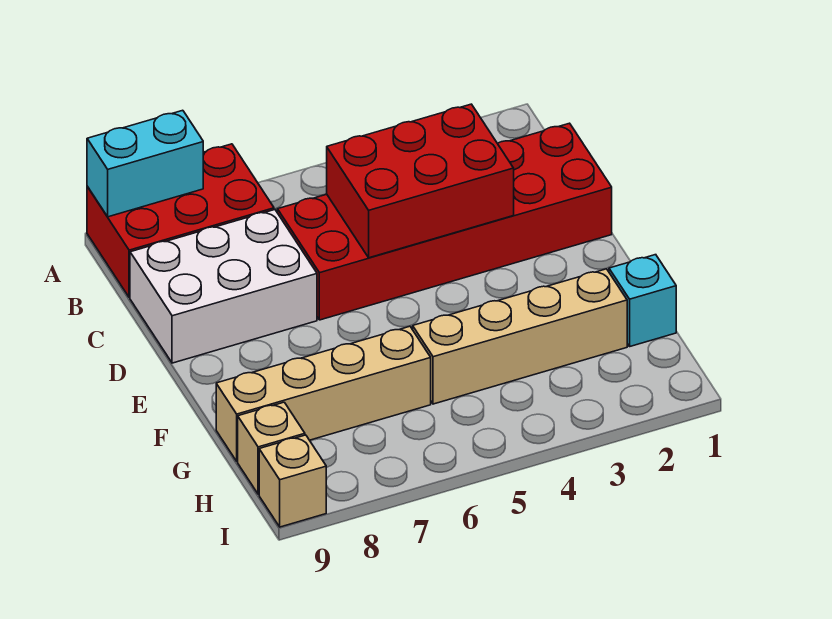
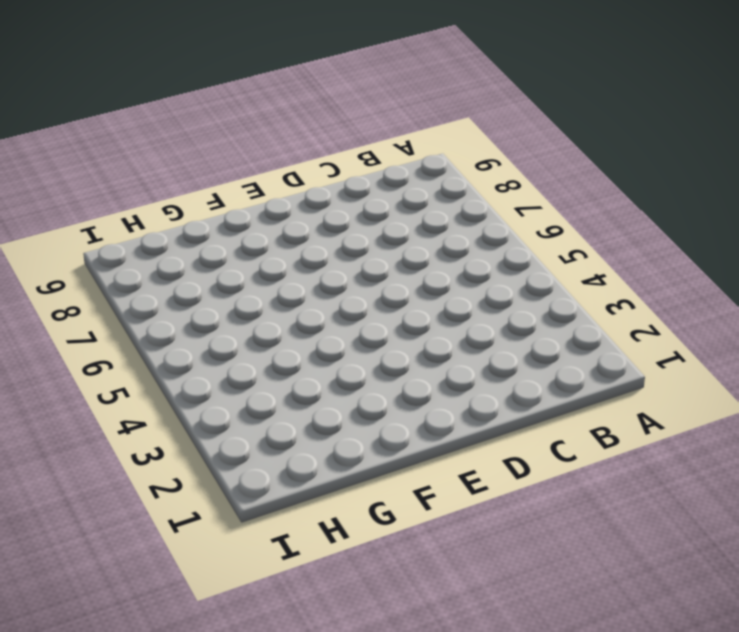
none -> red 2x3 brick [87,144,274,298]
none -> red 2x6 brick [277,123,612,320]

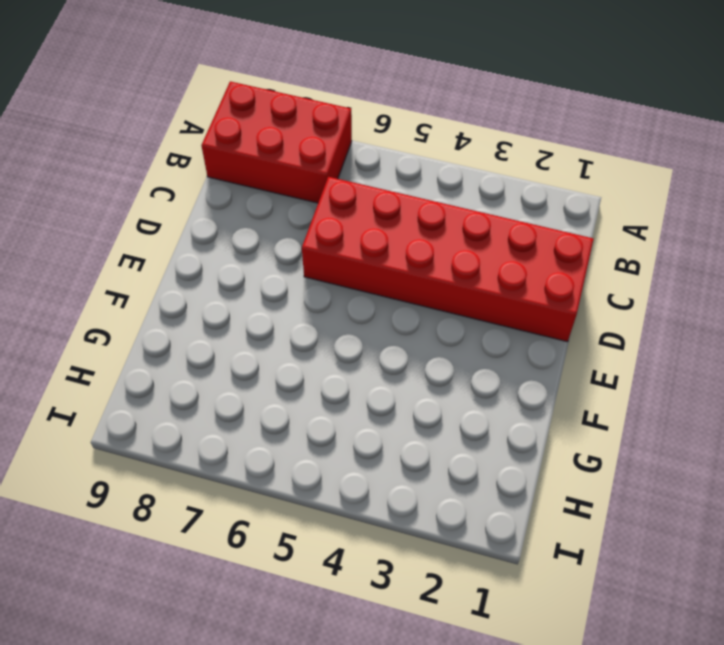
none -> white 2x3 brick [130,210,317,363]
none -> cyan 1x1 brick [609,255,676,346]

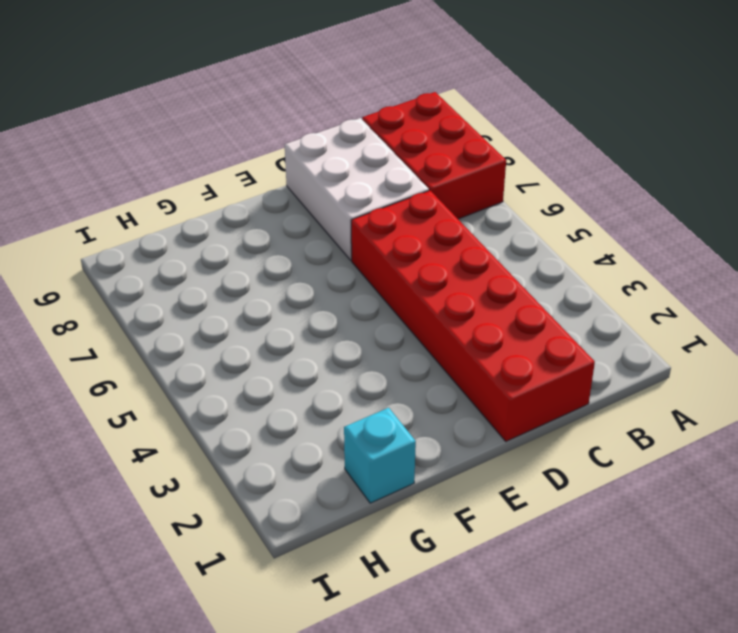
none -> tan 1x4 brick [413,269,627,404]
none -> tan 1x4 brick [216,326,431,461]

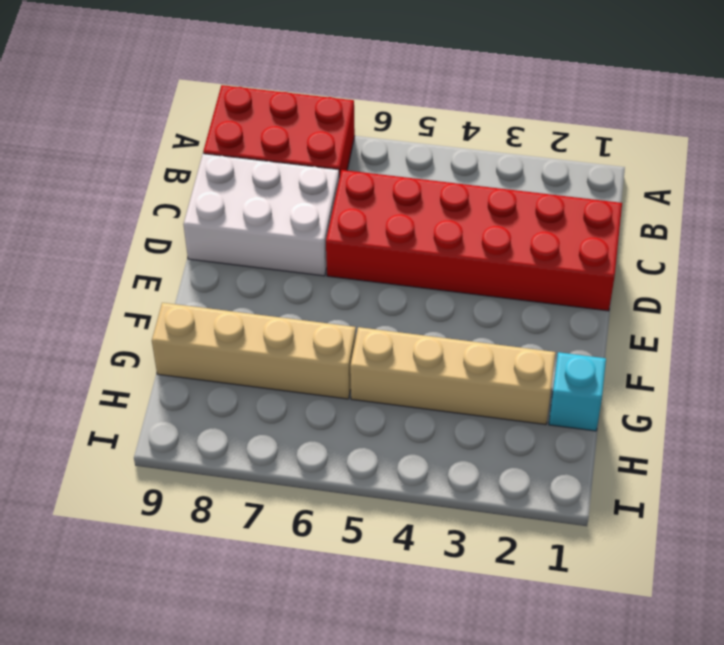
none -> tan 1x1 brick [238,402,305,494]
none -> tan 1x1 brick [259,435,326,527]

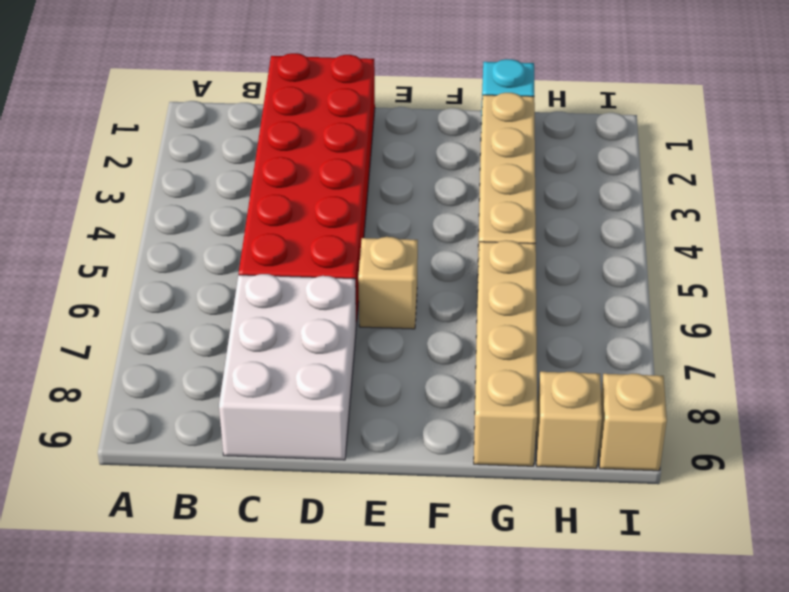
tan 1x1 brick [358,237,418,329] -> none
none -> red 2x3 brick [87,144,274,298]
none -> cyan 1x2 brick [87,110,203,217]

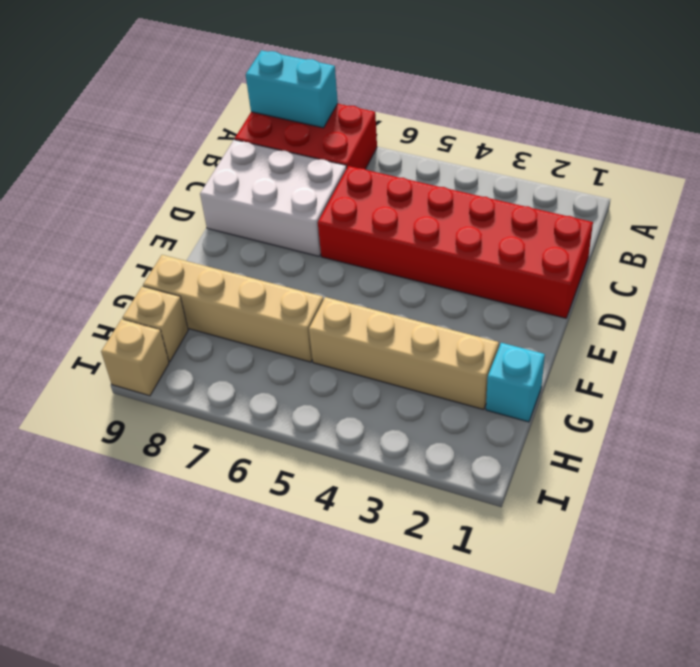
none -> red 2x3 brick [327,104,514,258]

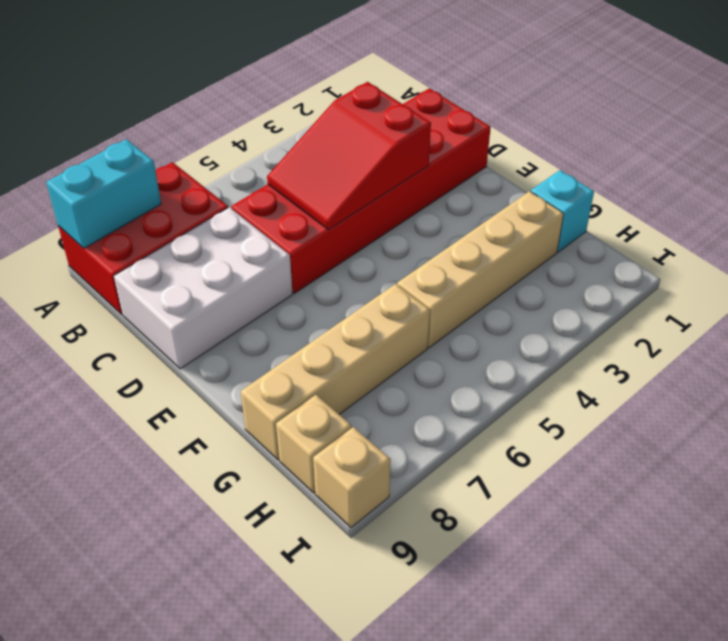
red 2x3 slope [267,82,431,230] -> red 2x3 brick [327,104,514,258]

